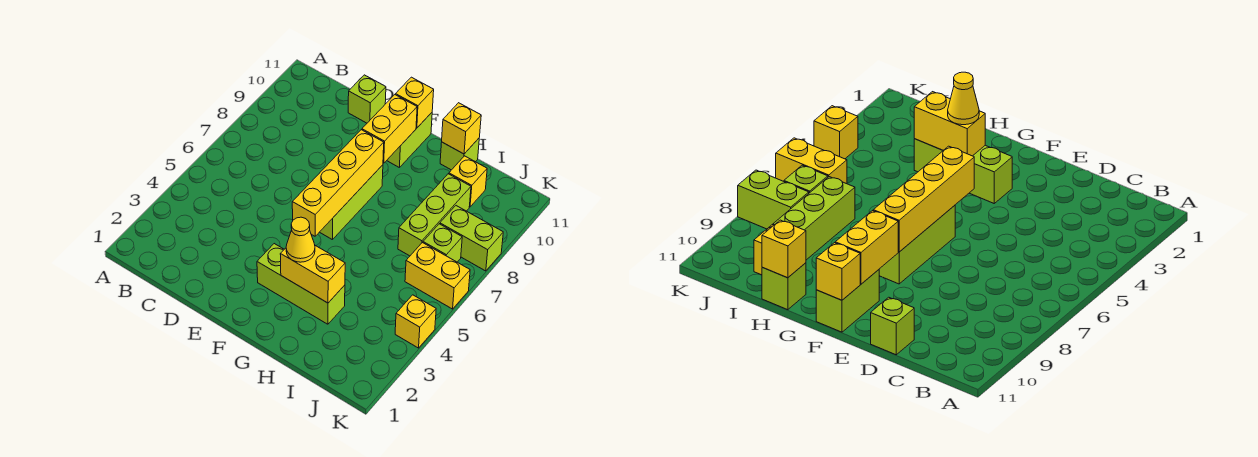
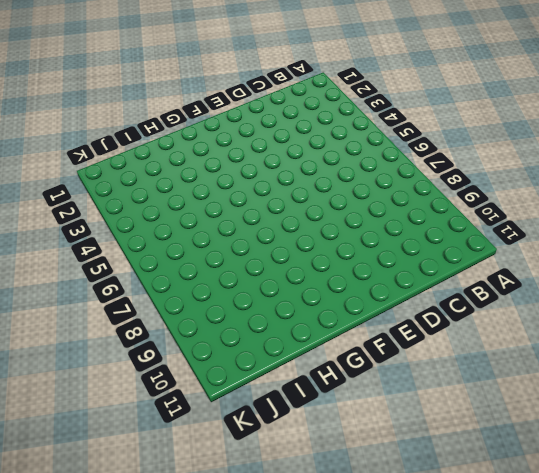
none -> lime 1x1 brick [348,75,386,123]
none -> lime 1x3 brick [257,244,345,324]
none -> lime 1x3 brick [320,165,383,240]

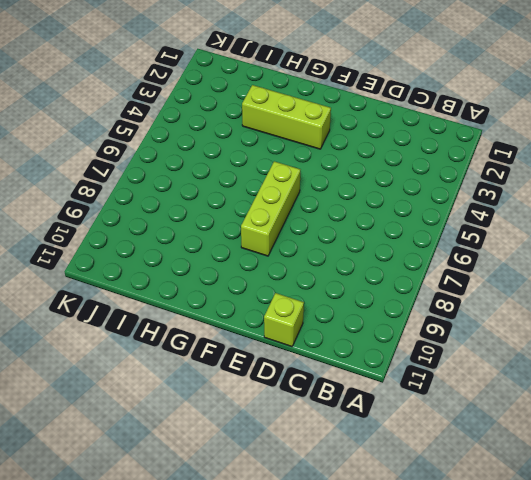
none -> lime 1x2 brick [387,113,432,168]
none -> lime 1x1 brick [440,138,479,170]
none -> lime 1x3 brick [398,174,471,256]

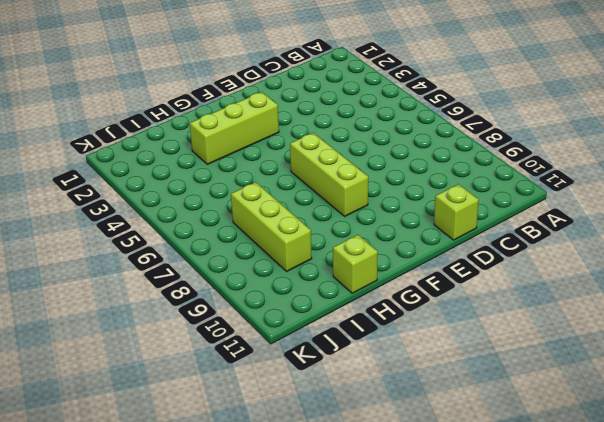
none -> lime 1x2 brick [387,113,432,168]
none -> yellow 1x1 brick [449,156,487,207]
none -> yellow 1x2 brick [405,243,470,309]

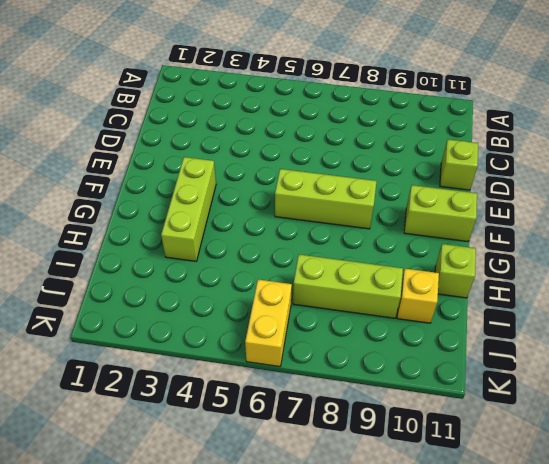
none -> lime 1x1 brick [423,224,462,262]
none -> lime 1x2 brick [440,206,503,271]
none -> yellow 1x1 brick [395,295,436,348]

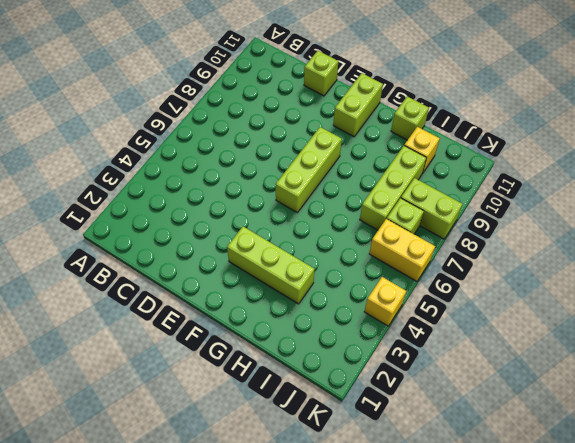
none -> yellow 1x4 brick [292,130,384,236]
none -> yellow 1x2 brick [362,95,417,163]
none -> yellow 1x1 brick [396,77,434,128]

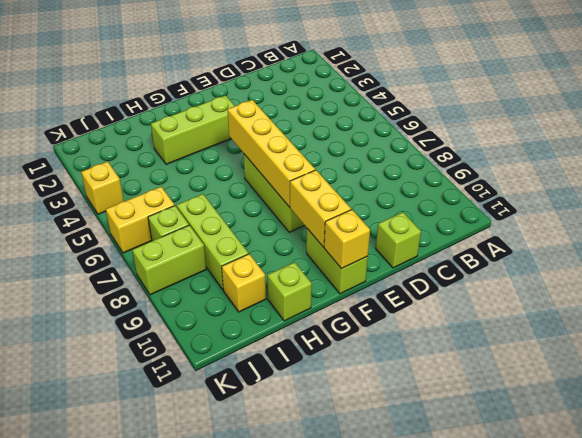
none -> yellow 1x2 brick [280,246,345,303]
none -> yellow 1x1 brick [442,103,481,154]
none -> yellow 1x1 cone [286,217,315,262]

